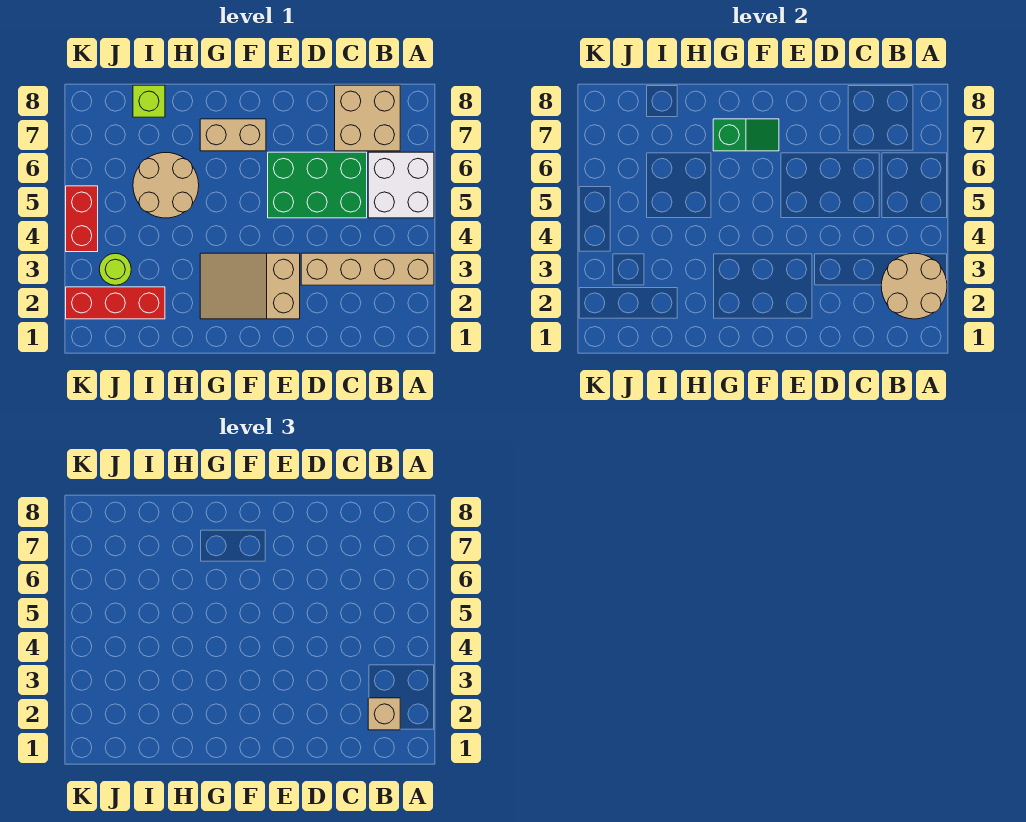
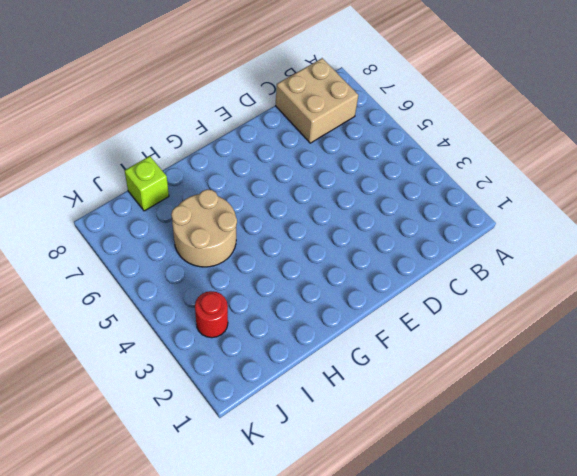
red 1x1 round brick [195,291,228,338] -> lime 1x1 round brick [99,253,131,285]
none -> tan 1x4 brick [301,253,434,285]
none -> white 2x2 brick [368,152,434,218]
none -> green 2x3 brick [268,152,367,218]

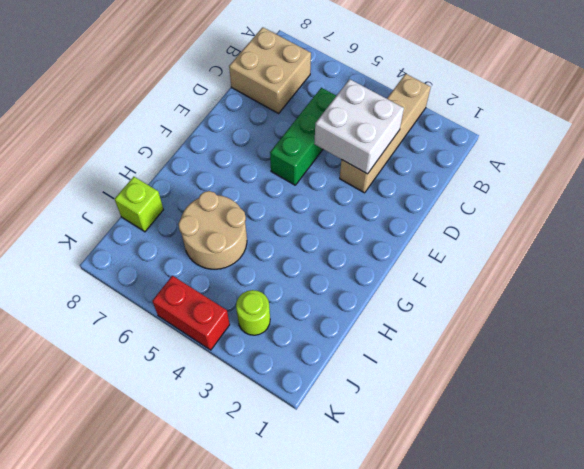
white 2x2 brick [314,79,404,174] -> white 2x2 brick moved to [368,152,434,218]
green 1x3 brick [270,88,336,185] -> green 2x3 brick [268,152,367,218]
none -> tan 2x3 slope [200,253,300,319]
none -> tan 1x2 brick [200,119,266,151]
none -> red 1x3 brick [66,287,165,319]

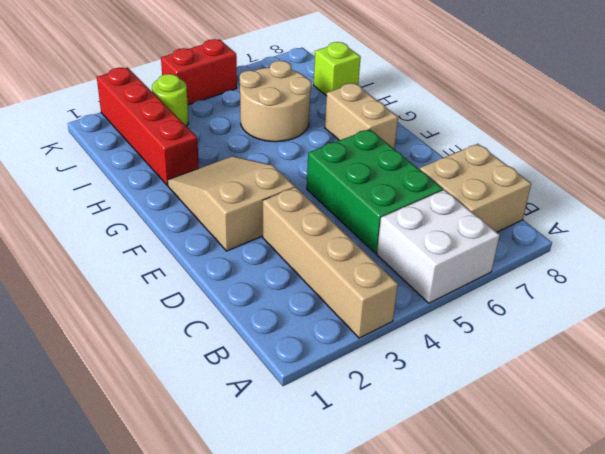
red 1x4 brick [97,68,199,186] -> red 1x3 brick [66,287,165,319]
none -> tan 2x2 round brick [881,253,947,319]
none -> green 1x2 slope [713,119,779,151]
none -> tan 1x1 brick [368,698,400,730]

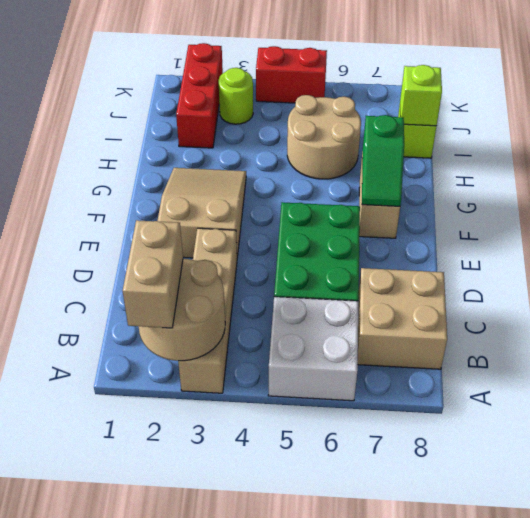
tan 1x2 brick [123,220,183,328] -> tan 1x1 brick [368,698,400,730]
lime 1x1 brick [400,65,442,126] -> none

